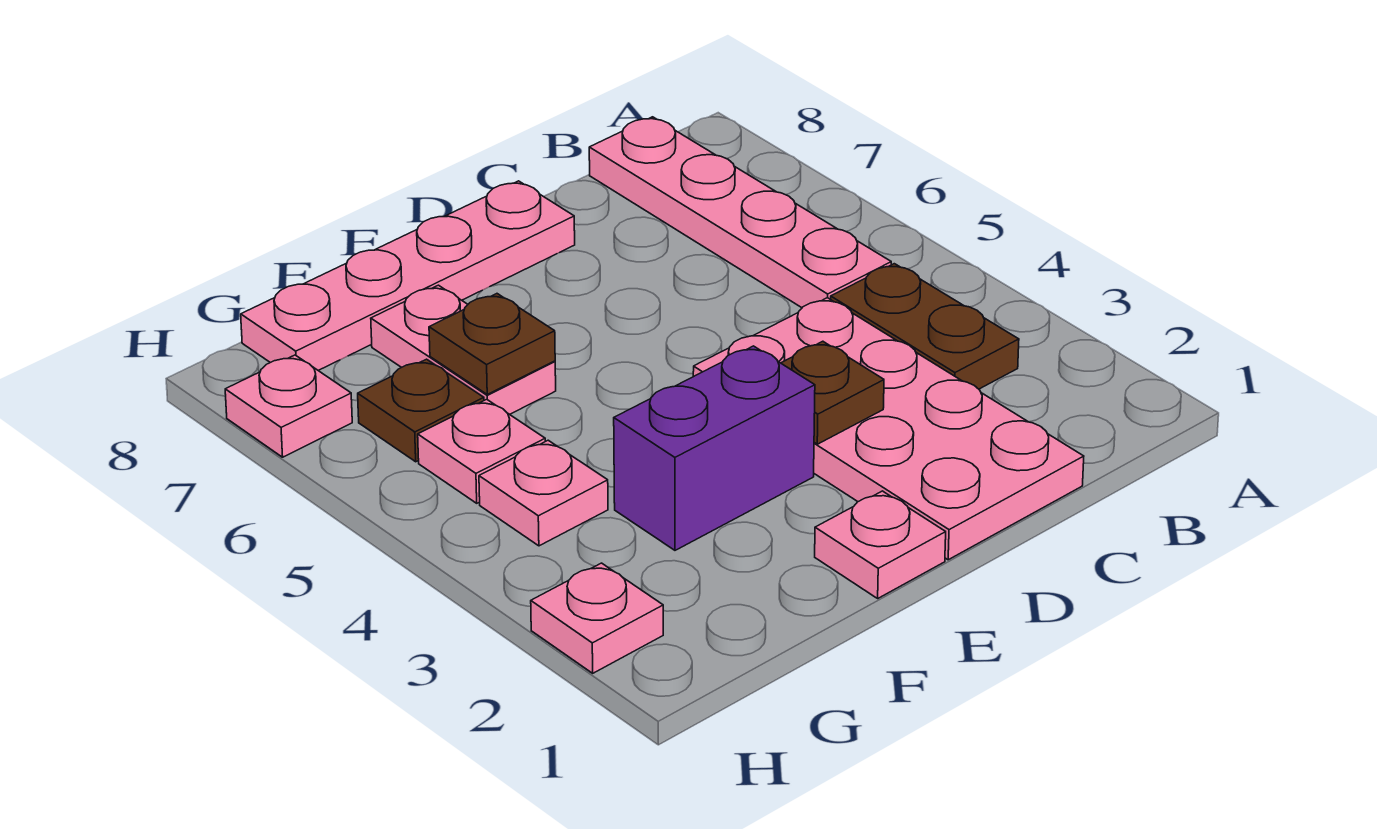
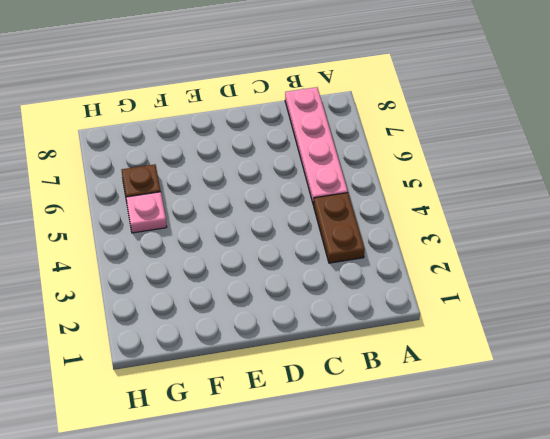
none -> pink 2x4 plate [693,298,1084,560]
none -> pink 1x4 plate [241,181,575,371]
none -> pink 1x1 plate [815,491,946,598]

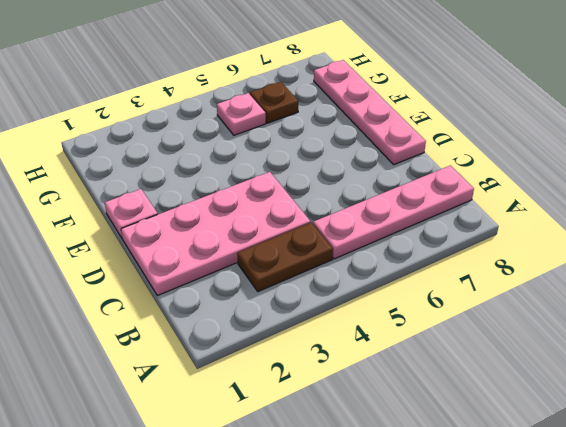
none -> purple 1x2 brick [614,346,815,550]
none -> pink 1x2 plate [371,285,556,414]
none -> pink 1x1 plate [479,440,608,546]

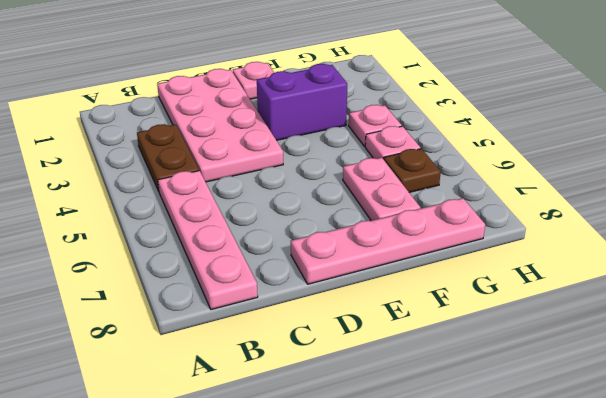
none -> pink 1x1 plate [531,563,663,673]
none -> pink 1x1 plate [225,355,352,457]
none -> brown 1x1 plate [781,341,884,444]

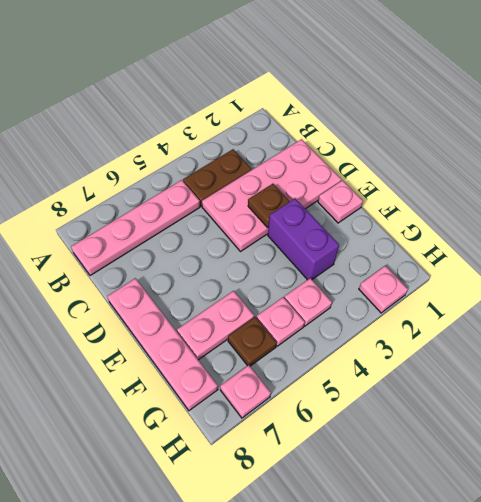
none -> brown 1x1 plate [429,294,555,394]

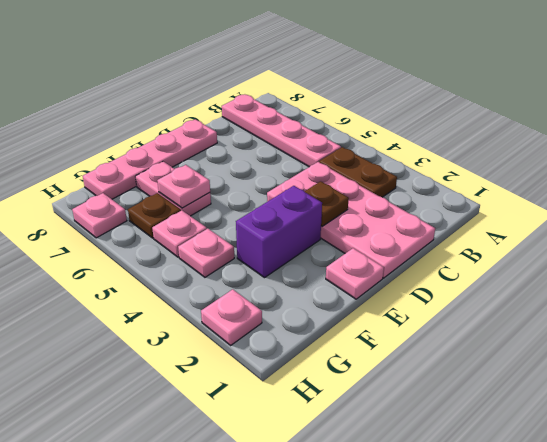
pink 1x1 plate [157,165,210,208] -> brown 1x1 plate [429,294,555,394]

